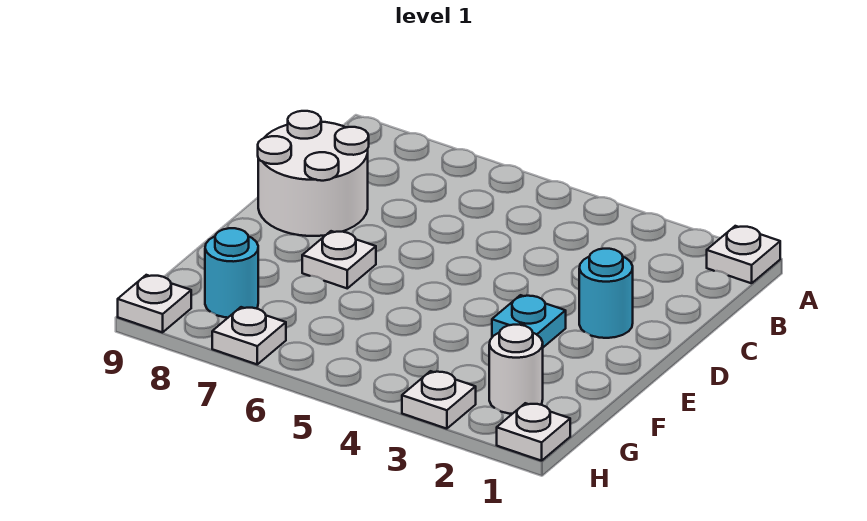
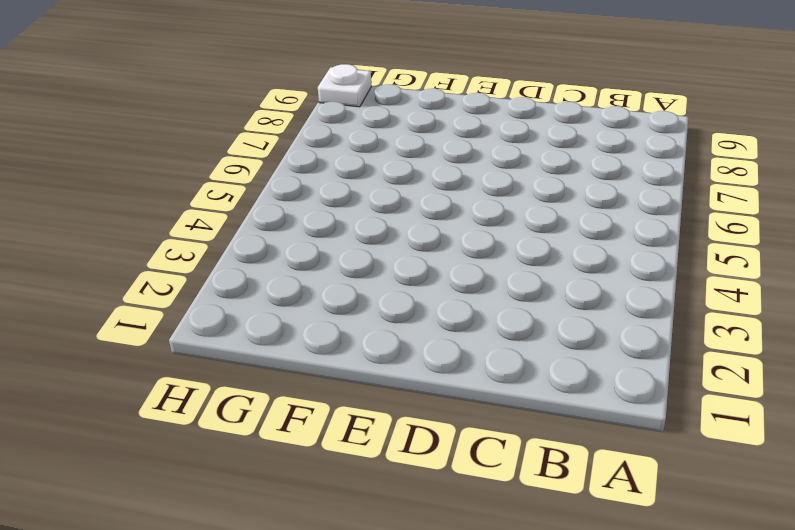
none -> white 1x1 plate [707,226,780,283]
none -> white 2x2 round brick [258,111,369,236]

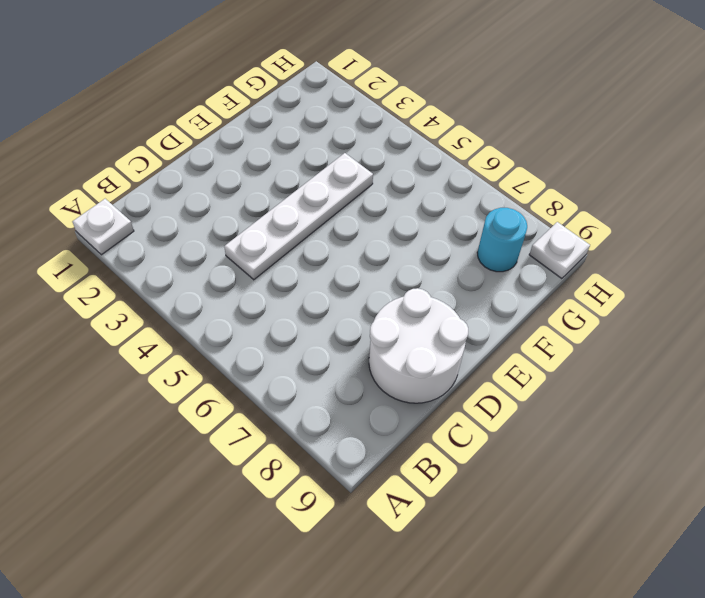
white 1x4 plate [224,153,373,280] -> none
none -> cyan 1x1 round brick [579,249,633,338]
none -> cyan 1x1 plate [492,295,566,347]

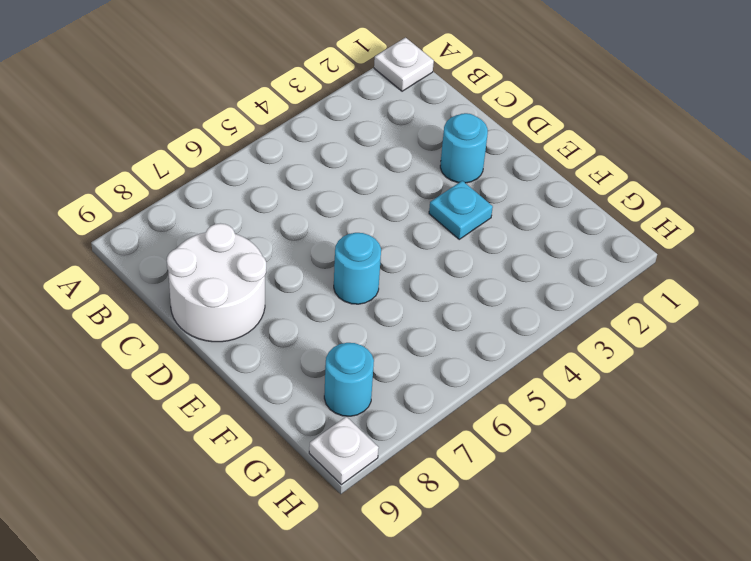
cyan 1x1 round brick [334,233,381,304] -> none
none -> white 1x1 plate [302,231,376,288]
none -> white 1x1 round brick [489,325,543,414]

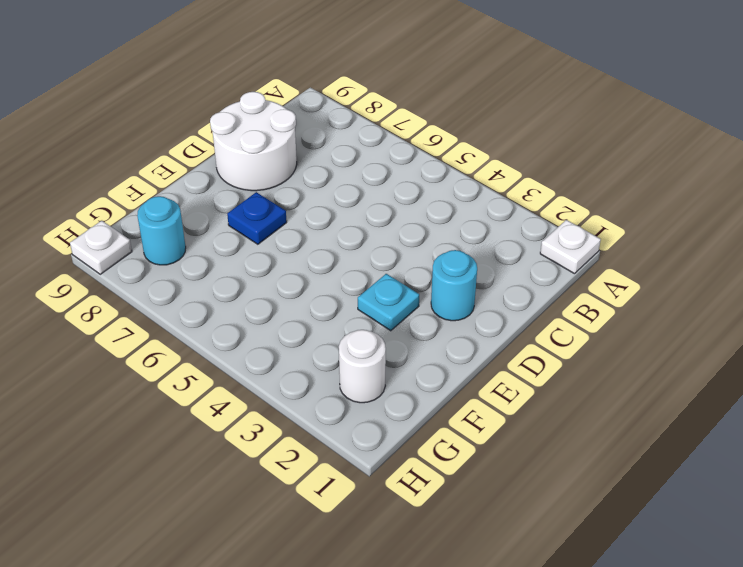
blue 1x1 plate [227,192,287,244] -> white 1x1 plate [302,231,376,288]
none -> white 1x1 plate [497,403,570,461]
none -> white 1x1 plate [402,371,476,429]

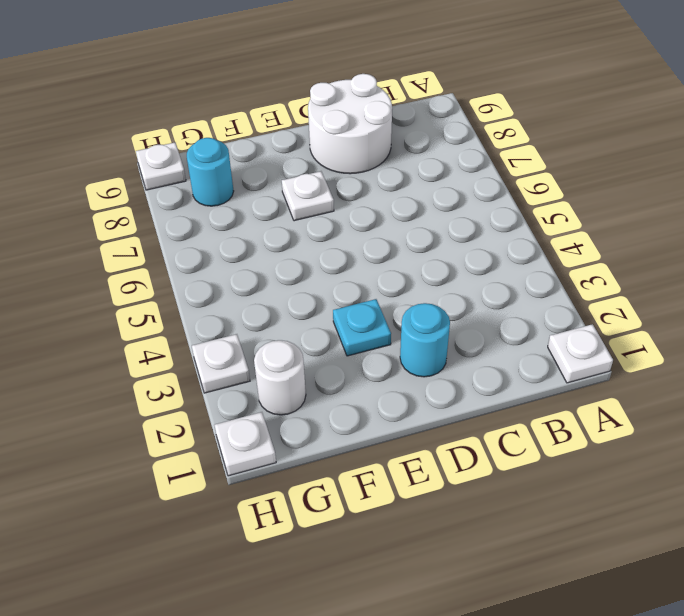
none -> white 1x1 plate [212,307,286,364]

